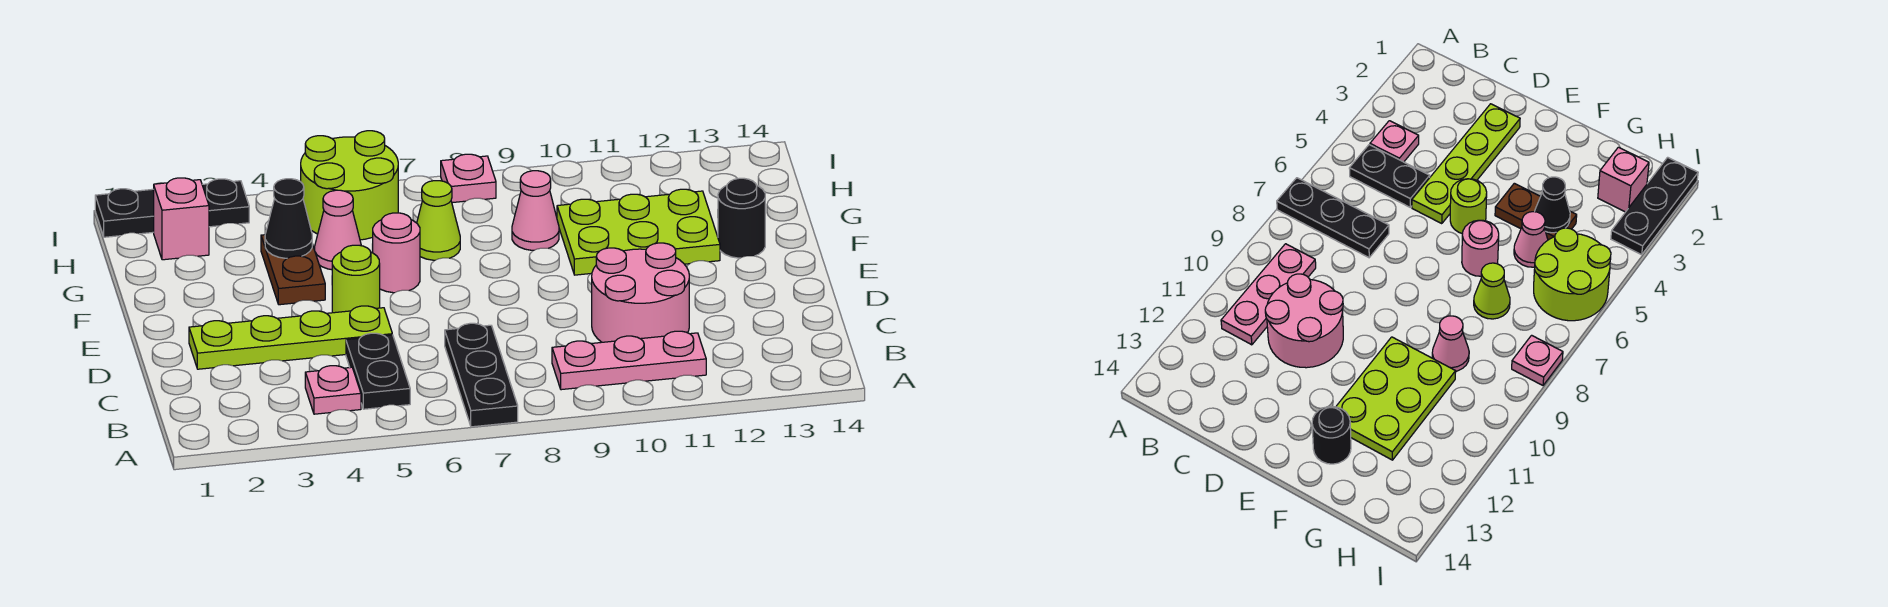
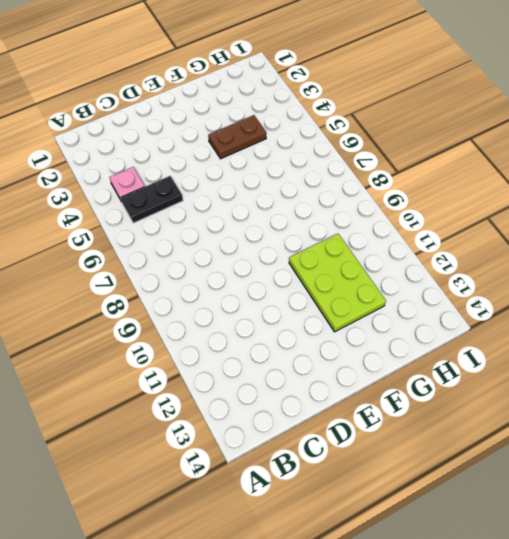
none -> black 1x3 plate [445,323,518,427]
none -> pink 1x3 plate [552,331,706,390]
none -> pink 2x2 round brick [592,243,689,342]

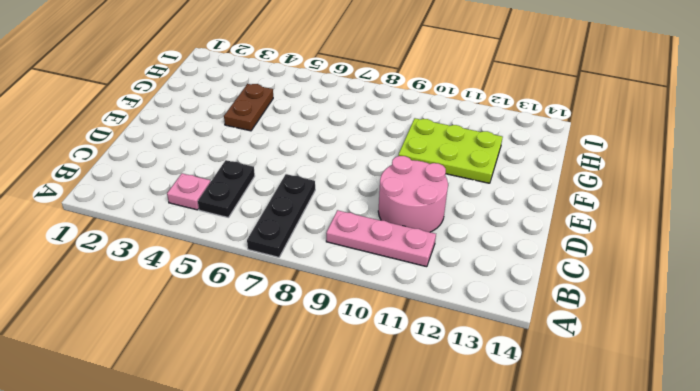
none -> lime 1x4 plate [189,306,392,369]
none -> lime 1x1 round brick [332,245,380,313]
none -> pink 1x1 round brick [373,213,420,293]

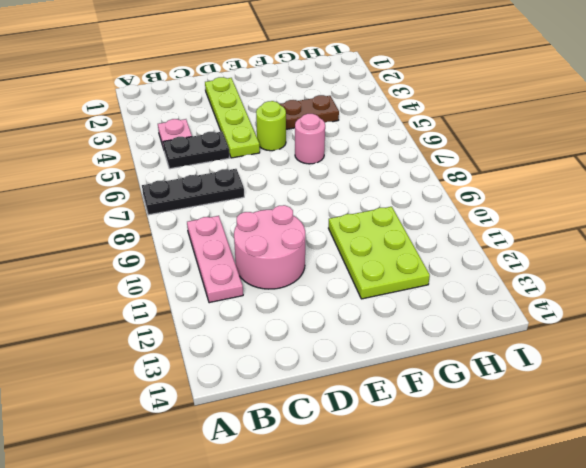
none -> black 1x1 round brick [718,178,765,258]
none -> pink 1x1 cone [314,190,361,270]
none -> lime 1x1 cone [417,181,460,260]

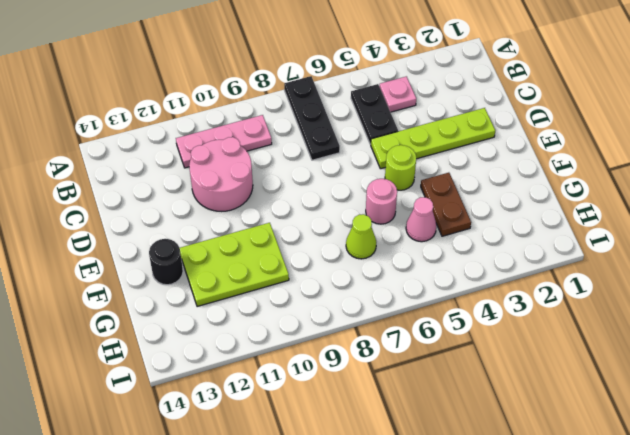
none -> pink 1x1 cone [512,171,559,250]
none -> pink 1x1 brick [154,178,209,260]
none -> lime 2x2 round brick [301,131,398,240]

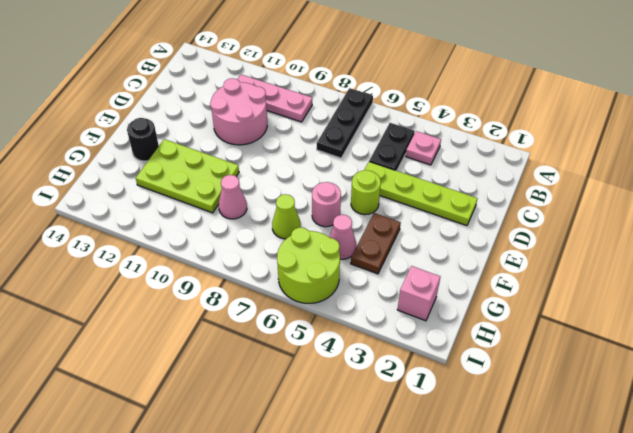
none -> black 1x3 plate [95,179,249,237]
none -> pink 1x1 plate [441,154,496,203]
none -> black 1x1 cone [265,179,312,258]

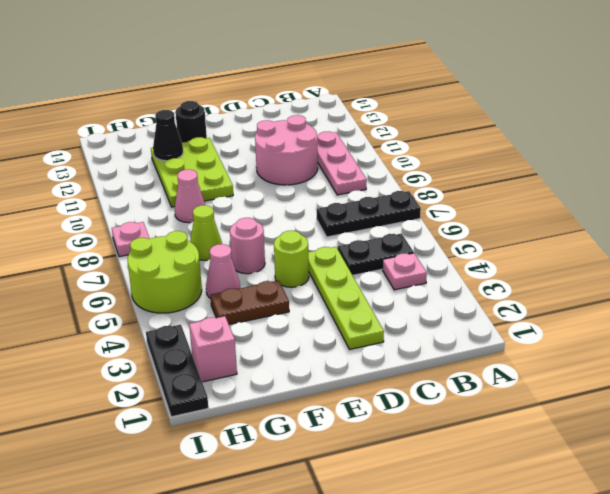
black 1x1 cone [153,110,183,161] -> black 1x1 cone moved to [265,179,312,258]

